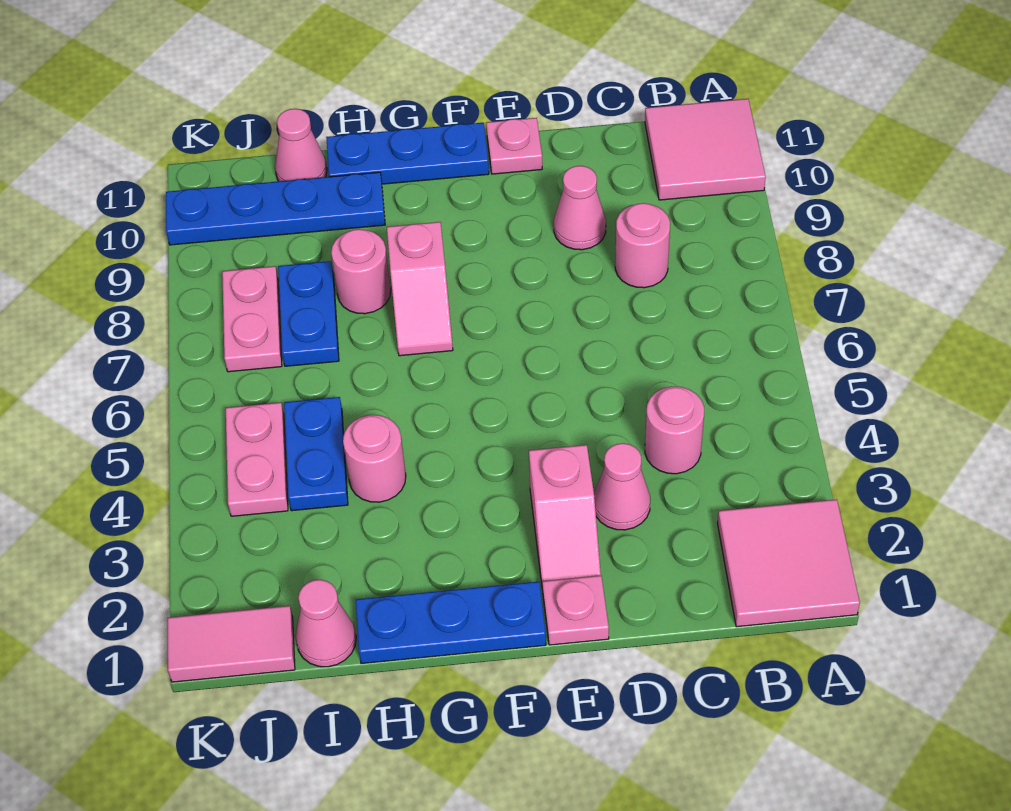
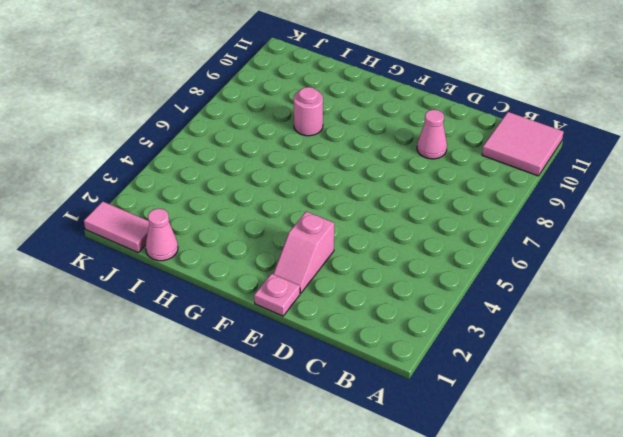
none -> pink 2x2 tile [717,499,860,627]
none -> pink 1x1 round brick [645,386,704,474]
none -> pink 1x1 round brick [615,203,670,288]

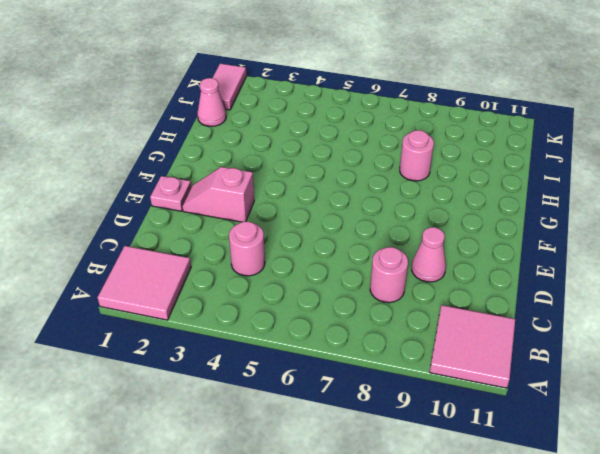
none -> pink 1x1 cone [594,443,650,530]
none -> pink 1x1 plate [486,118,542,174]
none -> blue 1x3 plate [356,582,546,664]

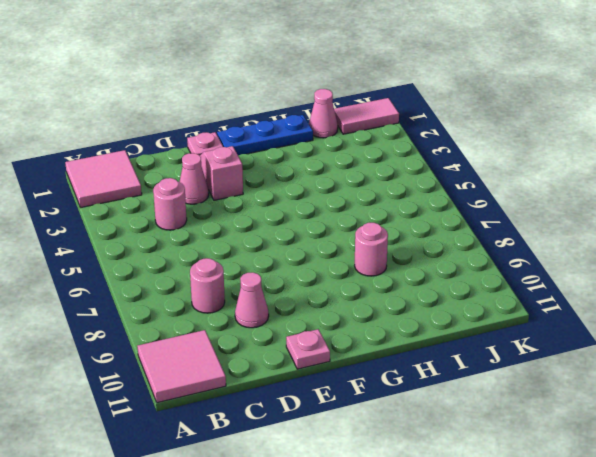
none -> blue 1x3 plate [326,123,489,184]
none -> pink 1x2 slope [387,222,453,356]
none -> pink 1x1 round brick [343,415,406,502]

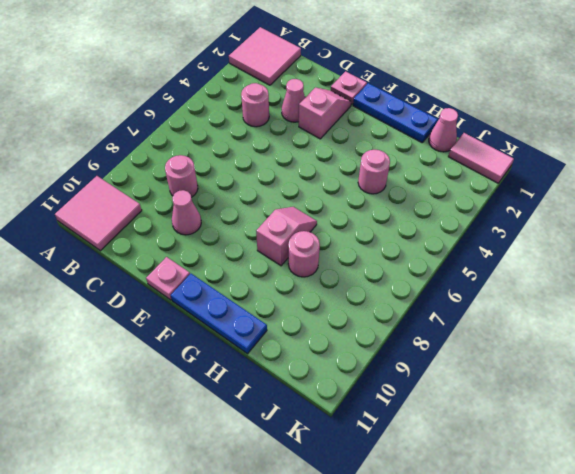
none -> blue 1x4 plate [166,172,385,245]
none -> blue 1x2 plate [284,397,348,511]
none -> blue 1x2 plate [278,261,339,366]

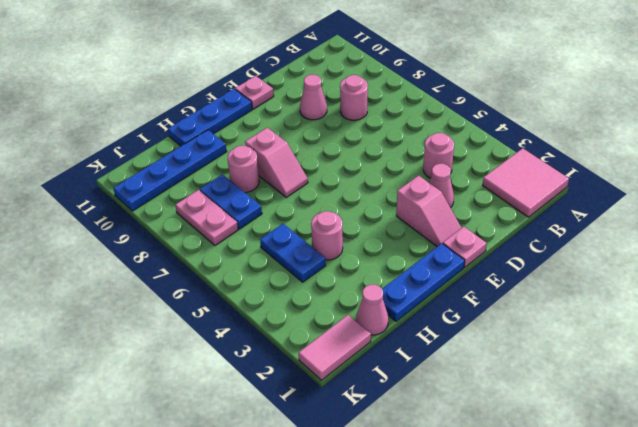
none -> pink 2x2 tile [645,99,766,200]
none -> pink 1x1 cone [275,109,327,181]
none -> pink 1x2 plate [226,403,288,516]

